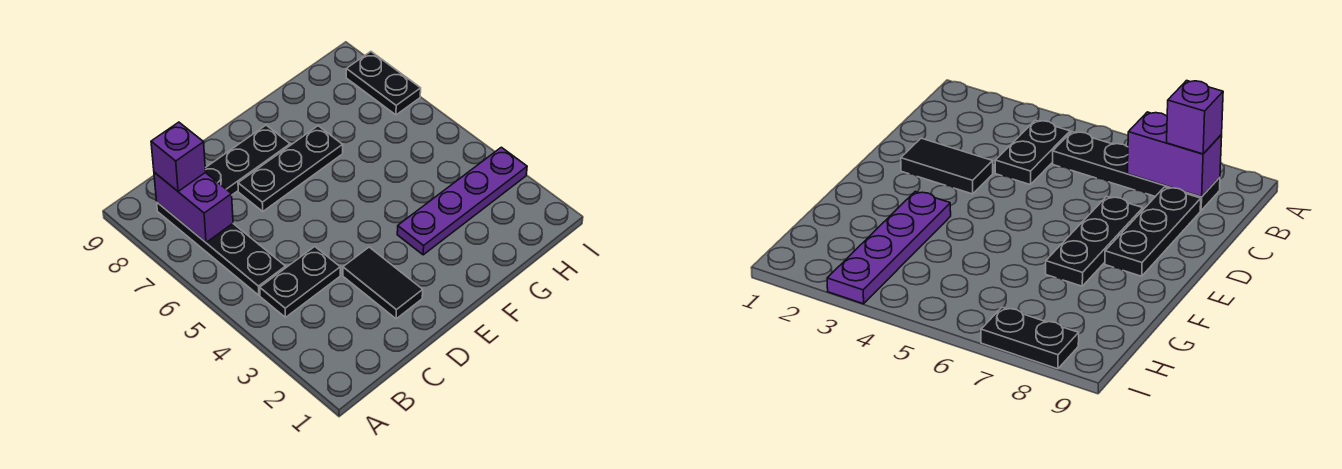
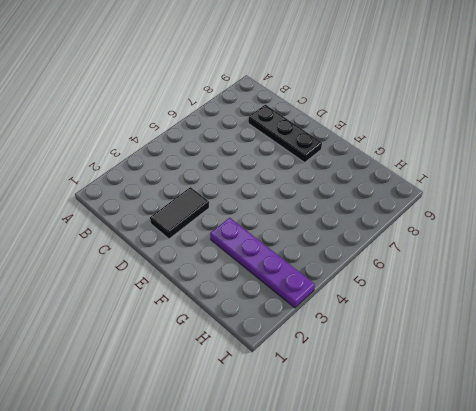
none -> black 1x2 plate [260,247,340,317]
none -> black 1x4 plate [157,203,286,295]

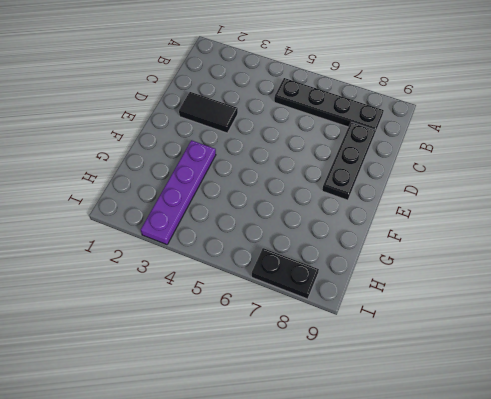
none -> black 1x2 plate [260,247,340,317]
none -> black 1x3 plate [238,126,343,211]

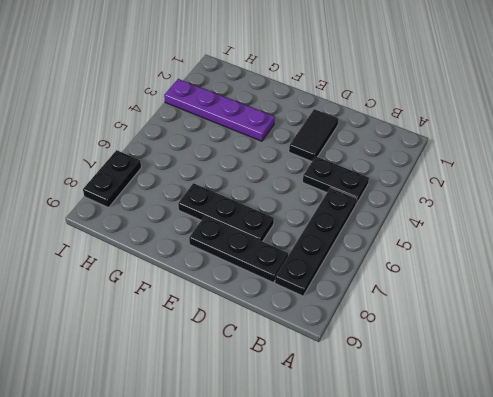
none -> purple 1x2 brick [154,172,233,242]
none -> purple 1x1 brick [151,122,206,191]

